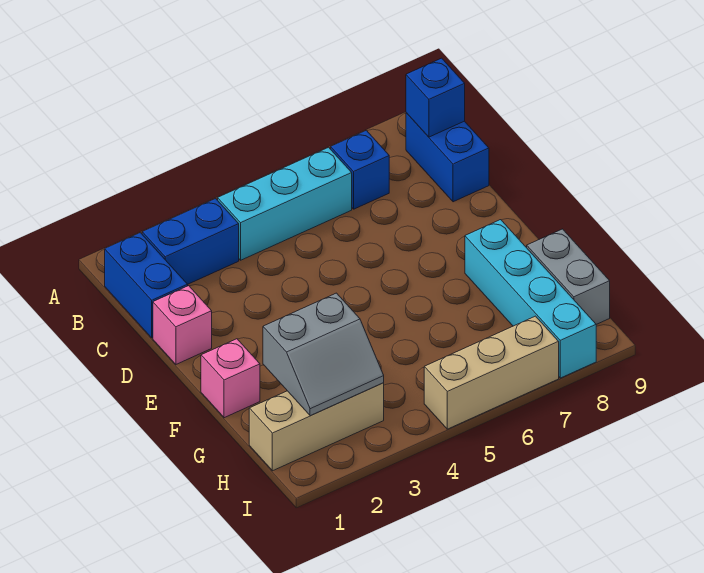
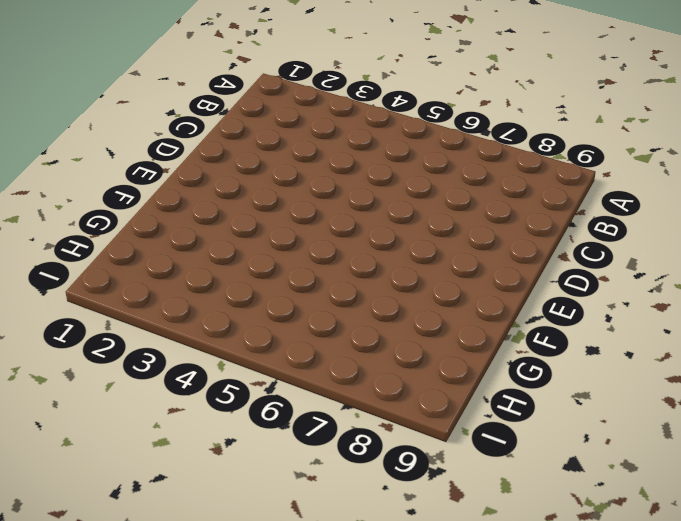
none -> blue 1x2 brick [105,233,188,338]
none -> blue 1x2 brick [142,199,239,284]
none -> cyan 1x3 brick [218,147,352,260]

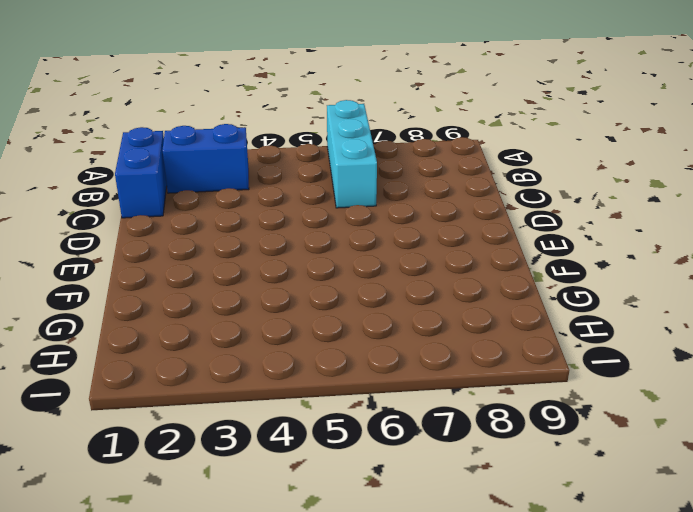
cyan 1x3 brick [327,100,377,208] -> cyan 1x3 brick turned to [218,147,352,260]
none -> blue 1x1 brick [331,130,389,209]
none -> blue 1x2 brick [406,113,489,202]
none -> pink 1x1 brick [153,286,212,364]

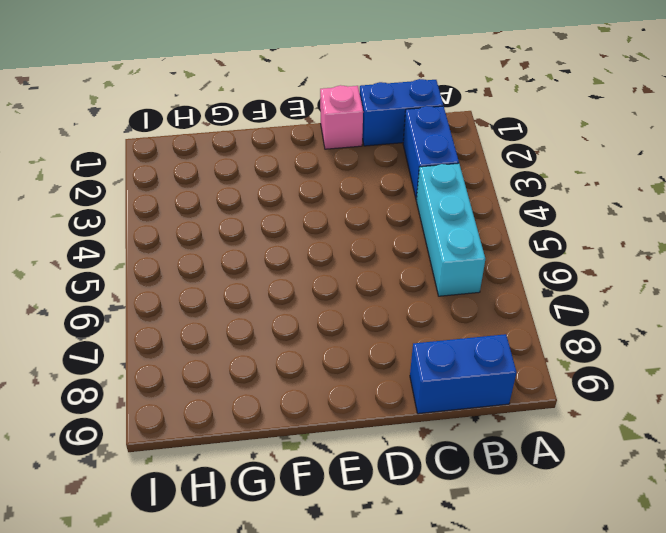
none -> blue 1x1 brick [331,130,389,209]
none -> pink 1x1 brick [201,339,260,418]
none -> cyan 1x4 brick [465,220,596,378]

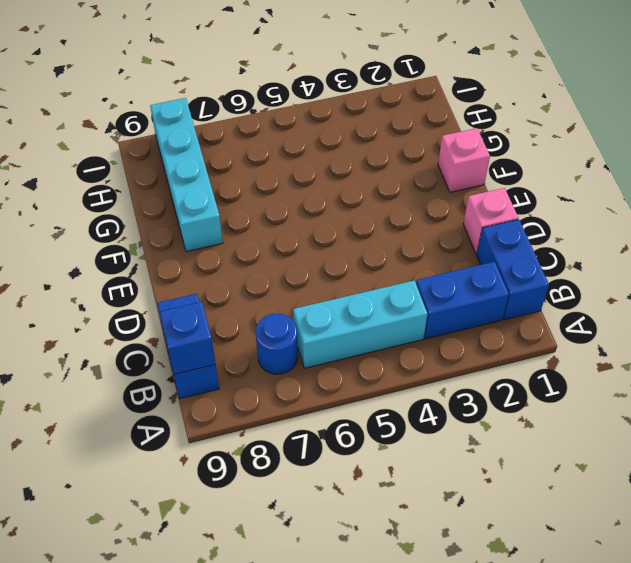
blue 1x1 round brick [256,313,298,374] -> blue 1x1 brick [331,130,389,209]
none -> grey 1x2 brick [527,229,610,324]
none -> tan 1x3 brick [249,383,384,471]
none -> tan 1x3 brick [424,316,559,429]

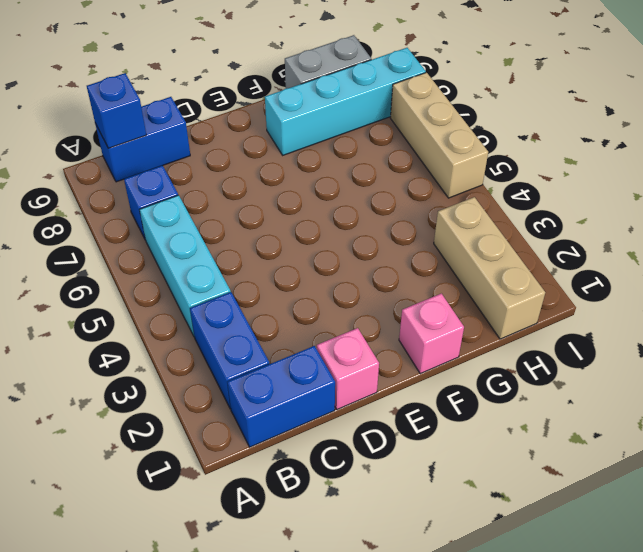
none -> grey 2x2 slope [263,293,384,416]

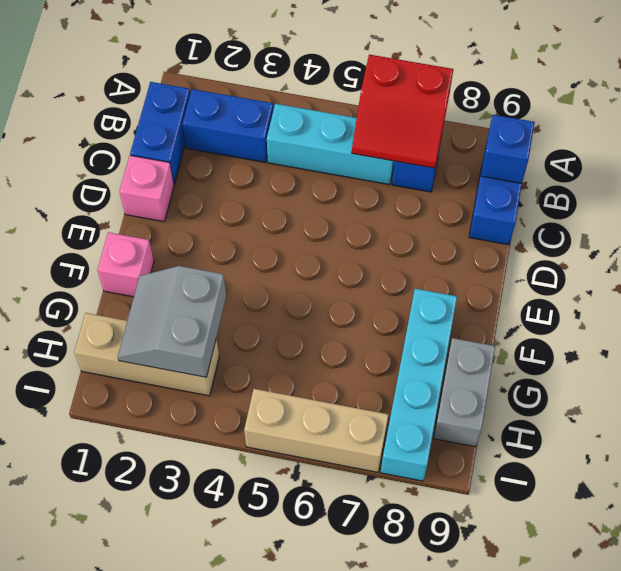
red 2x2 slope [352,55,453,168] -> none
grey 2x2 slope [118,266,226,377] -> grey 2x2 slope turned to [263,293,384,416]

